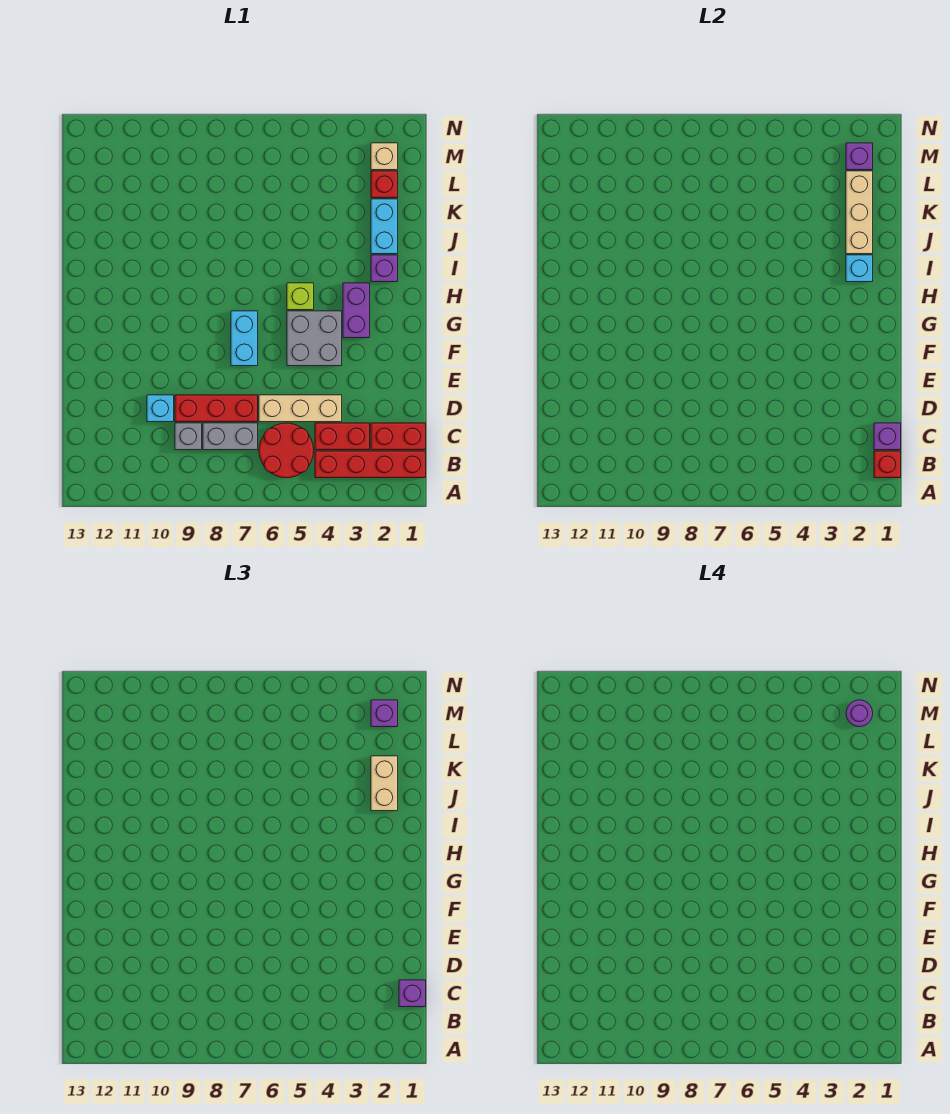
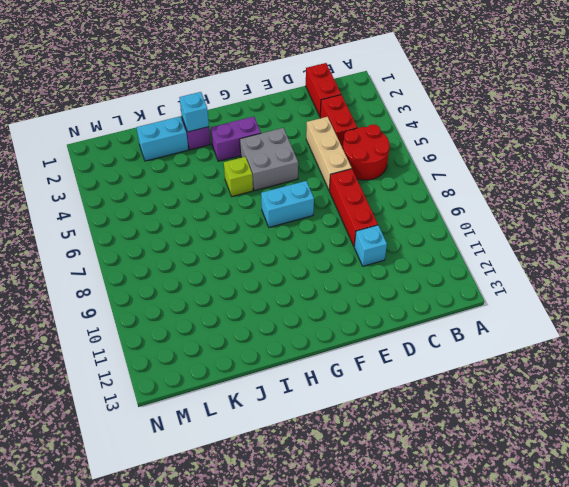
none -> red 1x4 brick [315,451,426,478]
none -> grey 1x2 brick [203,423,258,450]
none -> grey 1x1 brick [175,423,202,450]

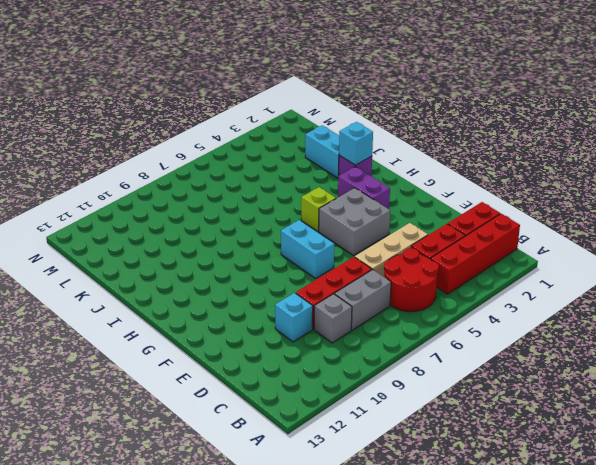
none -> red 1x1 brick [371,171,398,198]
none -> tan 1x1 brick [371,143,398,170]
none -> red 1x1 brick [874,451,901,478]

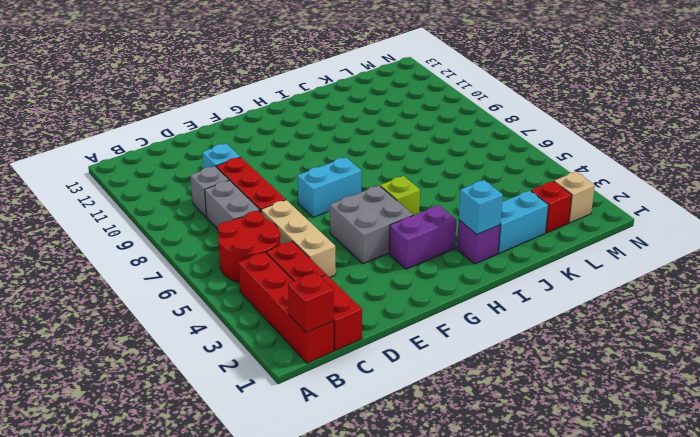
none -> purple 1x1 brick [874,423,901,450]
none -> tan 1x3 brick [846,171,873,254]
none -> purple 1x1 brick [846,143,873,170]

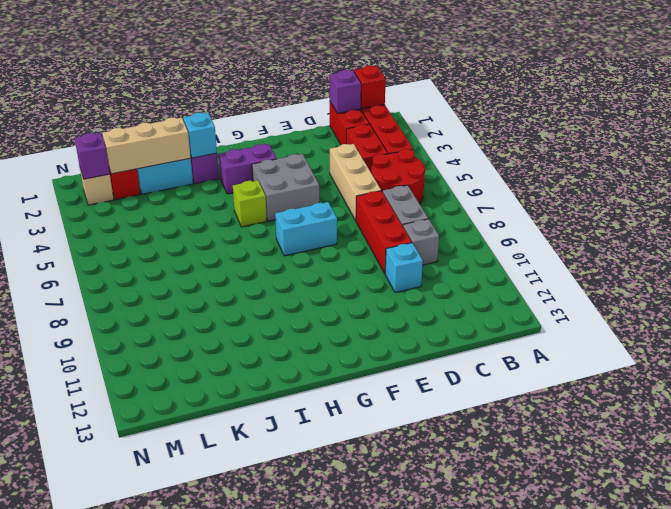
none -> purple 1x1 brick [399,980,426,1007]
none -> tan 1x2 brick [371,756,398,811]
none -> purple 1x1 brick [371,700,398,727]

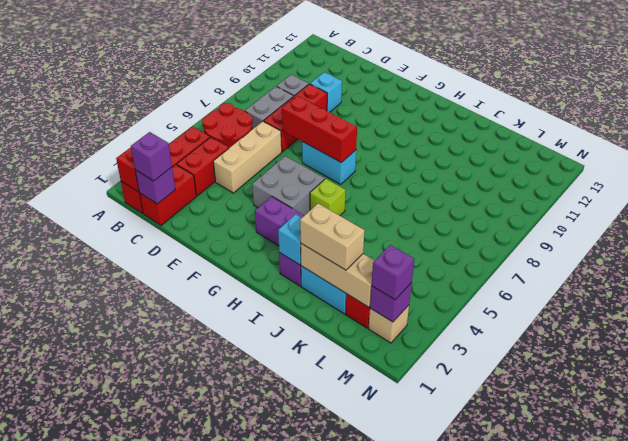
red 1x3 brick [282,96,357,163] -> none
none -> purple 1x1 round brick [846,700,873,727]

